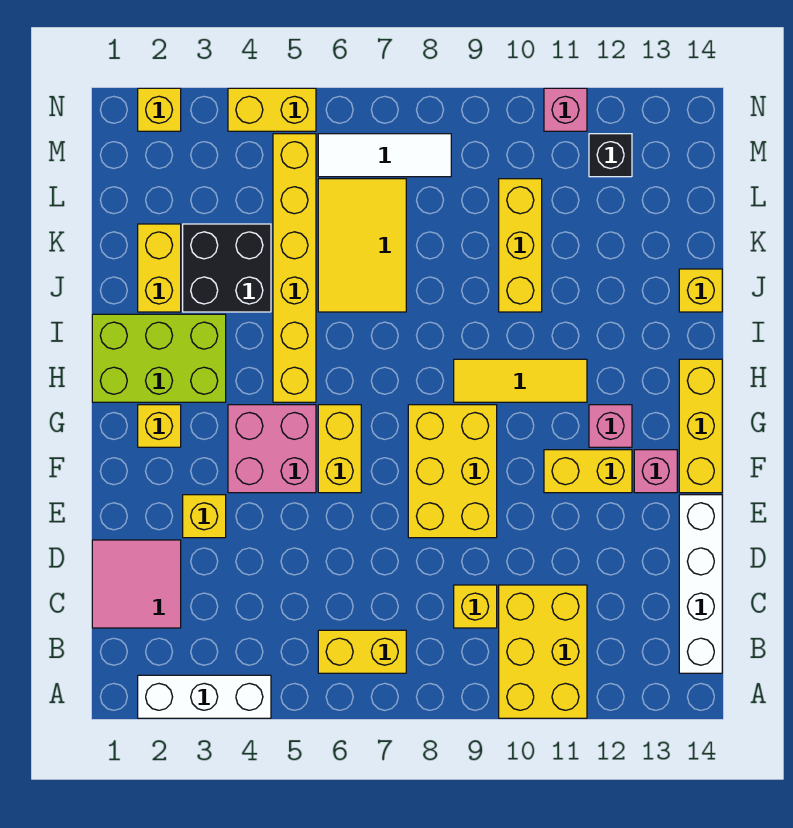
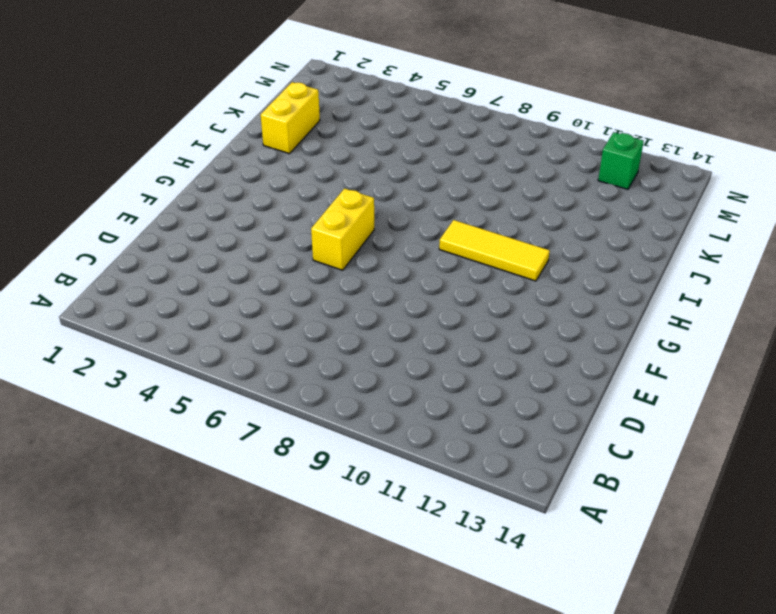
green 1x1 brick [598,132,644,189] -> black 1x1 brick [589,134,632,177]
none -> white 1x3 brick [138,675,271,718]
none -> yellow 2x3 brick [499,585,587,718]
none -> yellow 1x2 brick [318,630,406,673]

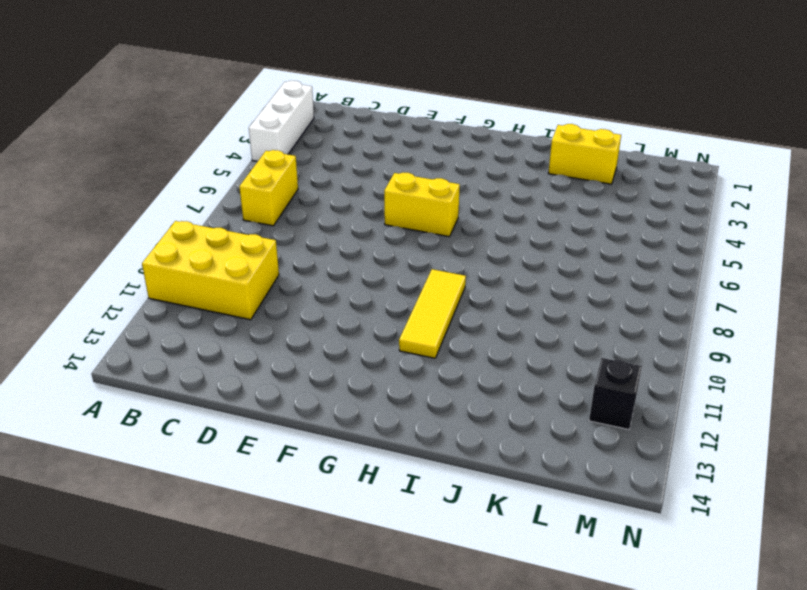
none -> white 1x4 brick [679,495,722,673]
none -> pink 2x2 tile [92,540,181,628]
none -> yellow 1x1 brick [454,585,497,628]

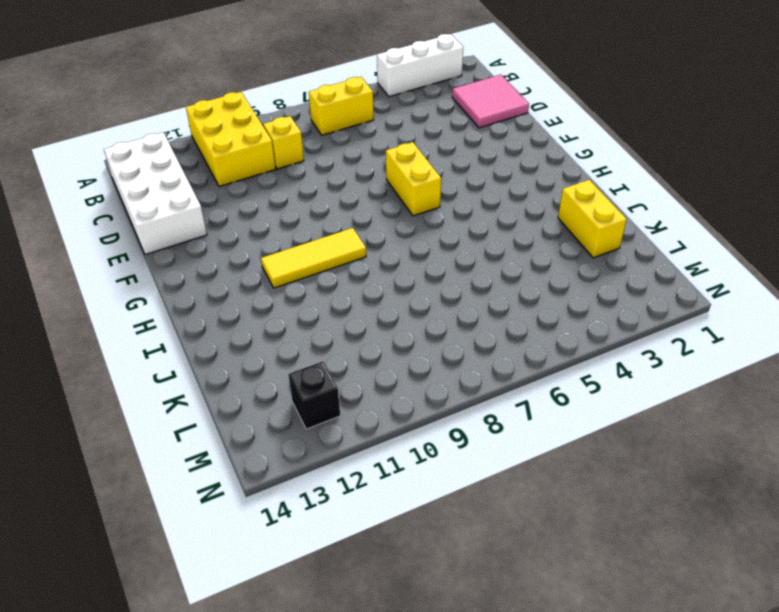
white 2x4 brick [104,133,207,255] -> white 1x4 brick [679,495,722,673]
none -> yellow 1x1 brick [183,495,226,538]
none -> yellow 2x3 brick [408,405,497,538]
none -> pink 2x2 brick [228,405,316,493]

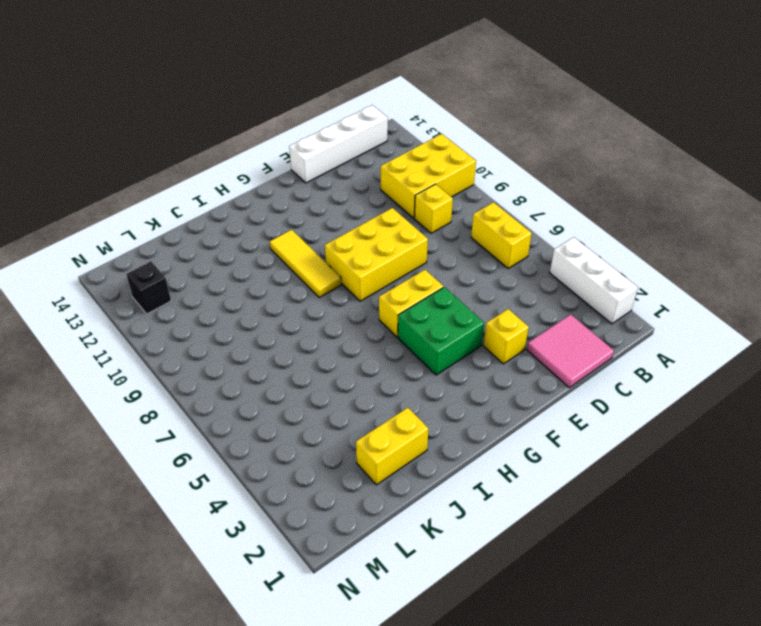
green 2x2 brick [398,287,484,375] -> pink 2x2 brick [228,405,316,493]
none -> yellow 1x2 brick [544,450,632,493]
none -> pink 1x1 brick [634,450,677,493]
none -> yellow 1x3 brick [679,359,722,493]

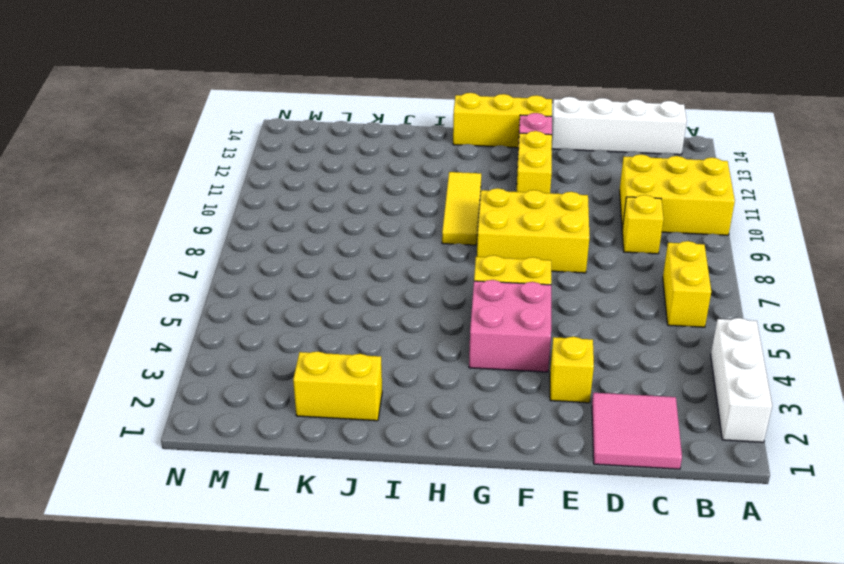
none -> yellow 1x1 brick [138,405,181,447]
none -> pink 1x1 brick [589,405,632,447]
none -> lime 2x3 brick [92,314,226,402]

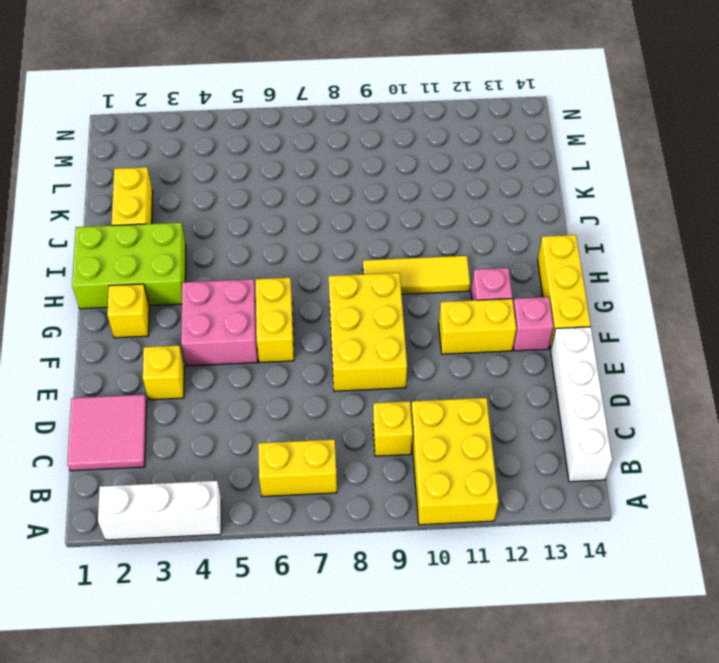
none -> yellow 1x6 brick [273,134,316,402]
none -> black 2x2 brick [183,224,271,312]
none -> yellow 2x3 tile [318,179,406,312]

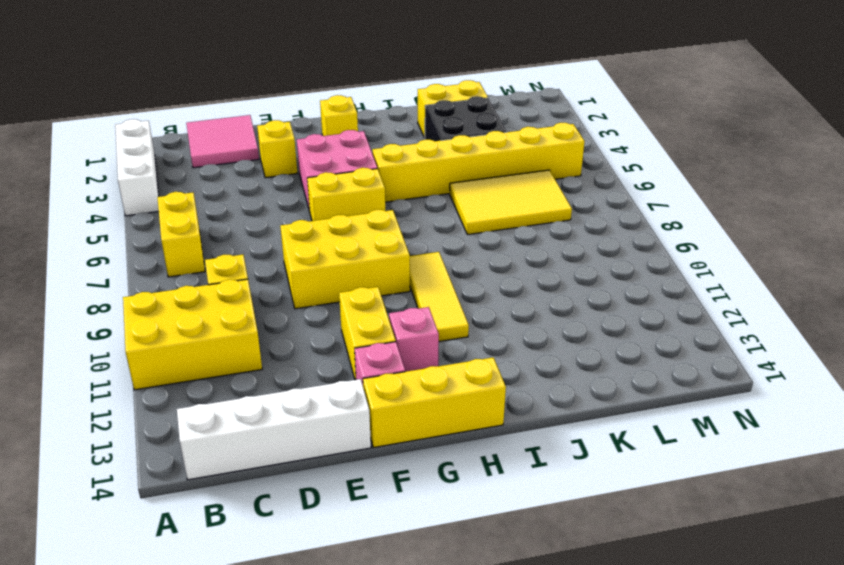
none -> lime 2x3 brick [92,314,226,402]
none -> yellow 1x3 brick [499,179,542,312]
none -> yellow 1x1 brick [679,269,722,312]

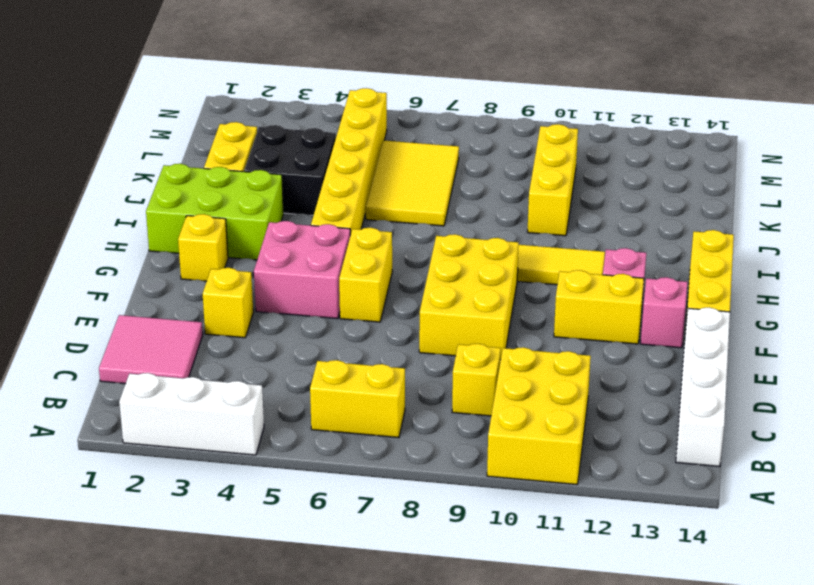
none -> yellow 1x1 brick [679,269,722,312]
none -> white 1x3 tile [318,134,451,177]
none -> black 1x1 brick [589,134,632,177]

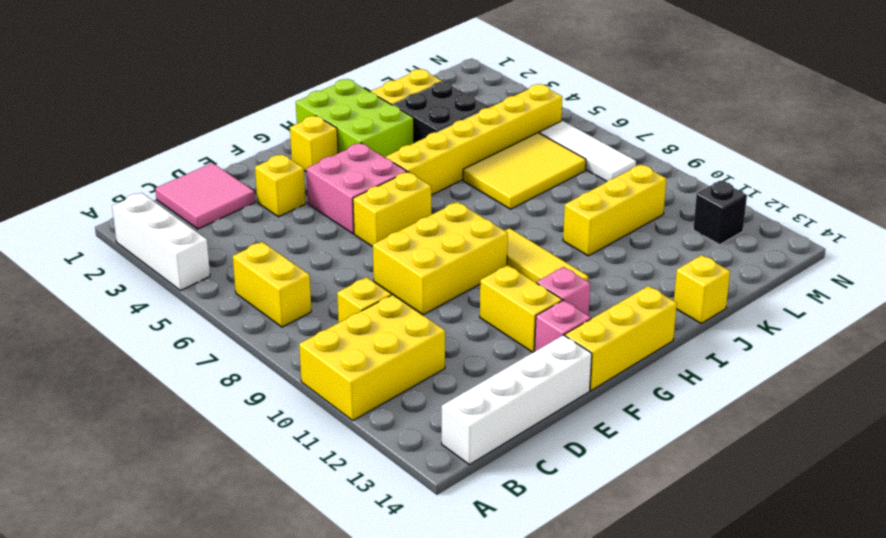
none -> yellow 1x1 brick [138,88,181,131]
none -> yellow 1x2 brick [228,88,316,131]
none -> pink 1x1 brick [544,88,587,131]

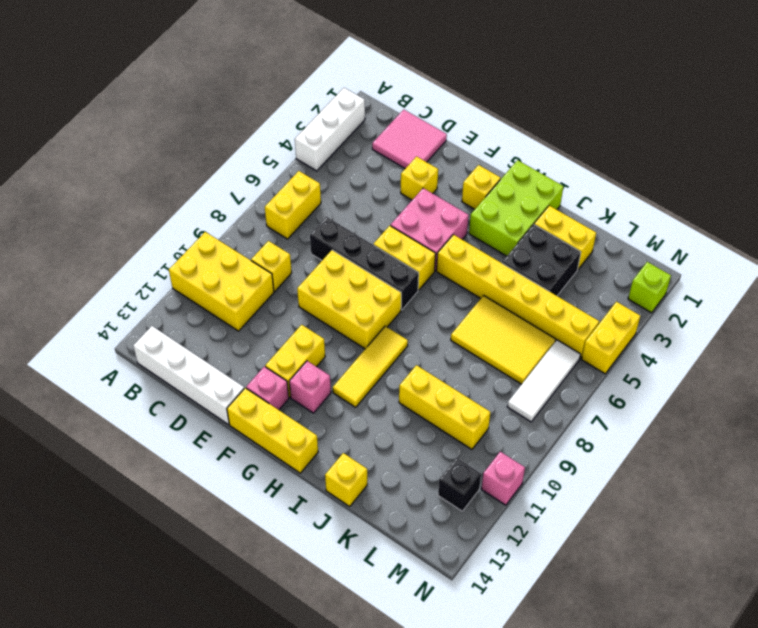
black 1x4 brick [310,217,419,310] -> none
lime 1x1 brick [628,262,671,313] -> yellow 1x1 brick [138,88,181,131]

